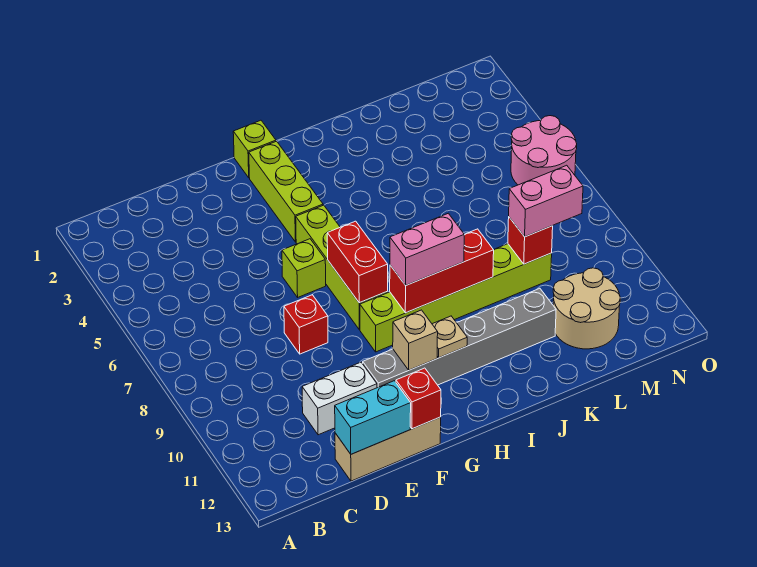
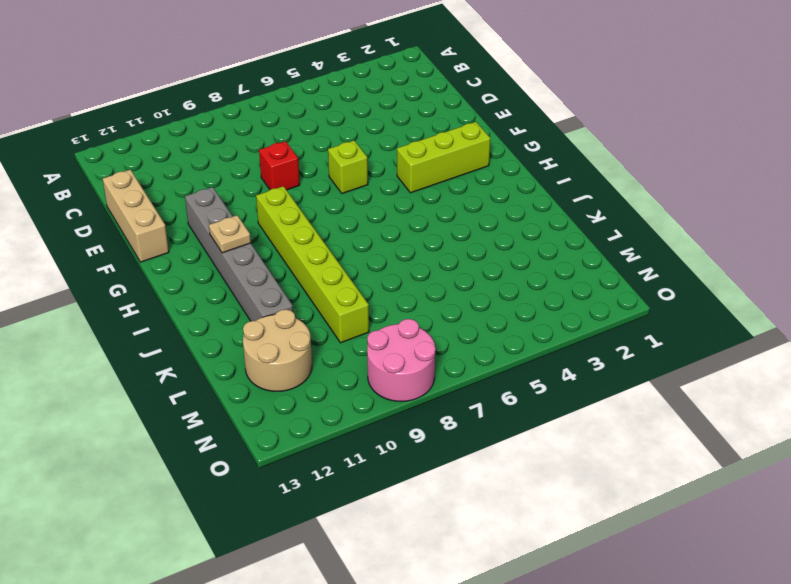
pink 2x2 round brick [367,319,436,402] -> pink 2x2 round brick moved to [511,116,577,185]
none -> white 1x2 brick [302,362,377,435]
none -> lime 1x1 brick [233,120,276,178]
none -> lime 1x4 brick [296,205,388,330]

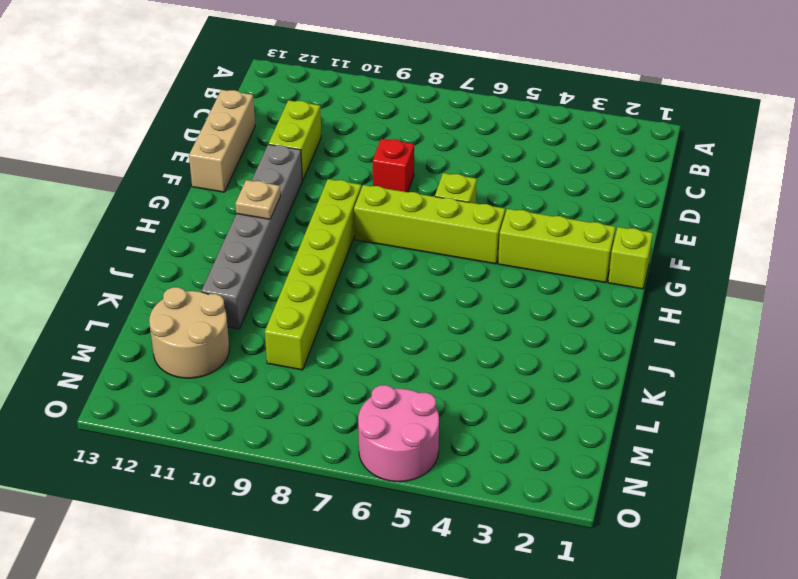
lime 1x2 brick [269,100,321,180] -> white 1x2 brick [302,362,377,435]
none -> cyan 1x2 brick [335,381,411,454]
none -> red 1x1 brick [396,368,441,429]
none -> red 1x2 brick [327,221,388,303]

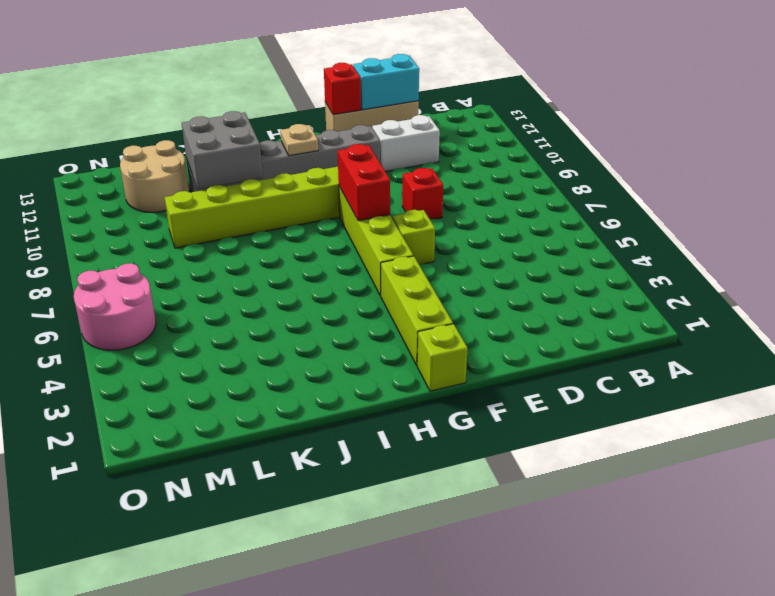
grey 2x2 brick [182,111,263,190] -> none
none -> tan 1x1 brick [393,310,438,370]
none -> red 1x3 brick [390,229,494,313]
none -> red 1x1 brick [508,217,553,264]

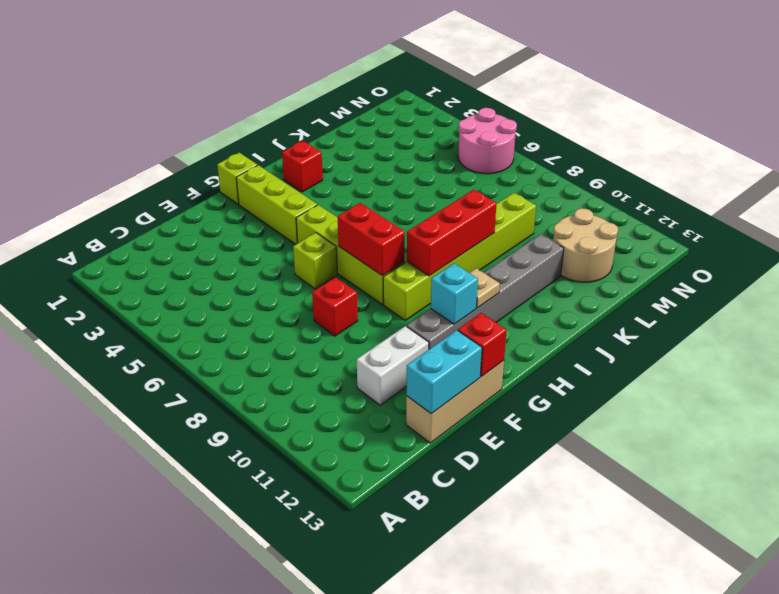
cyan 1x1 brick [431,263,478,324] -> tan 1x1 brick [393,310,438,370]
red 1x1 brick [282,141,323,192] -> red 1x1 brick moved to [508,217,553,264]
none -> pink 1x2 brick [390,213,464,285]
none -> pink 1x2 brick [509,165,583,237]

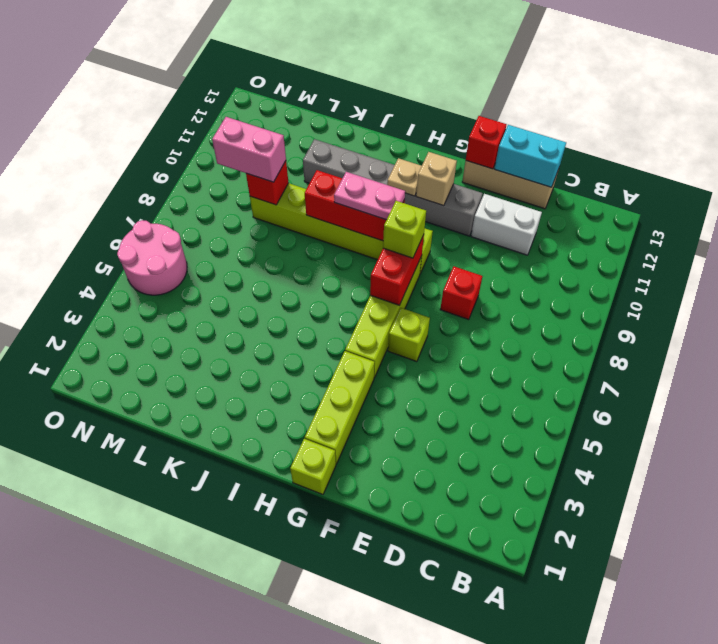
lime 1x1 brick [383,201,426,258] -> none
pink 1x2 plate [334,172,405,220] -> pink 1x2 brick [390,213,464,285]
none -> tan 2x2 round brick [553,268,620,349]

